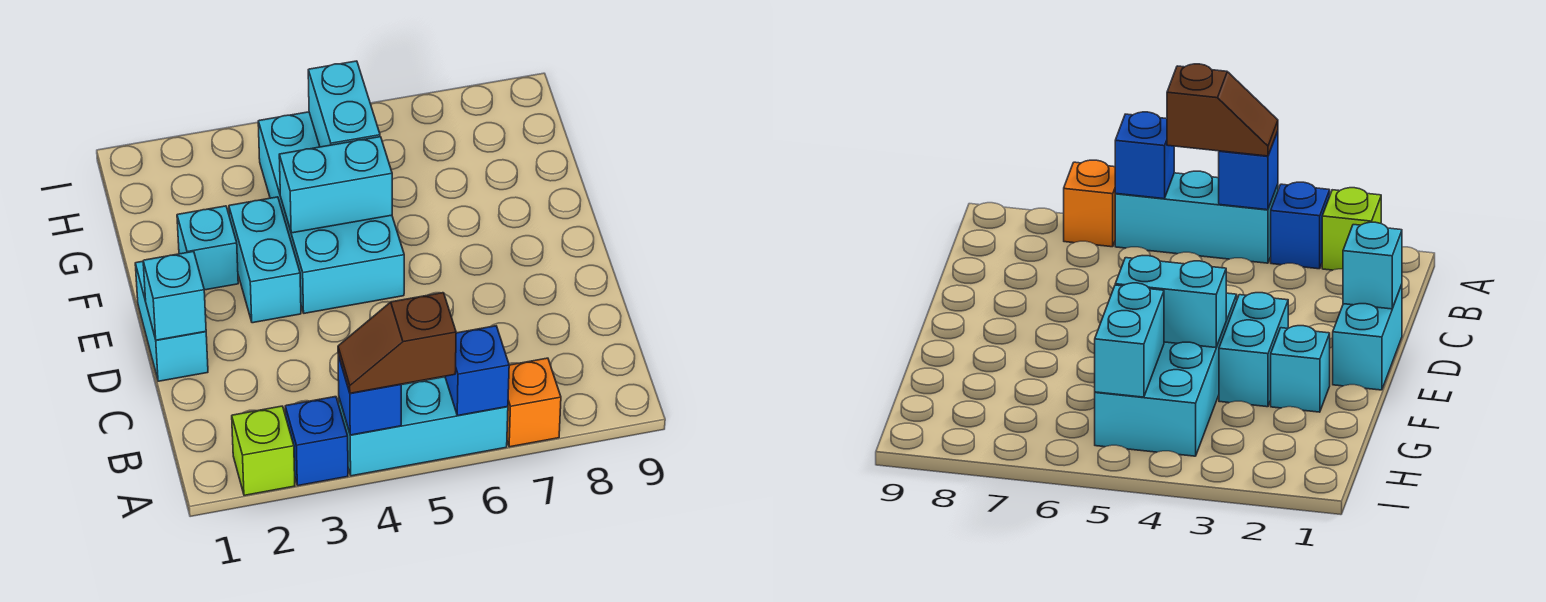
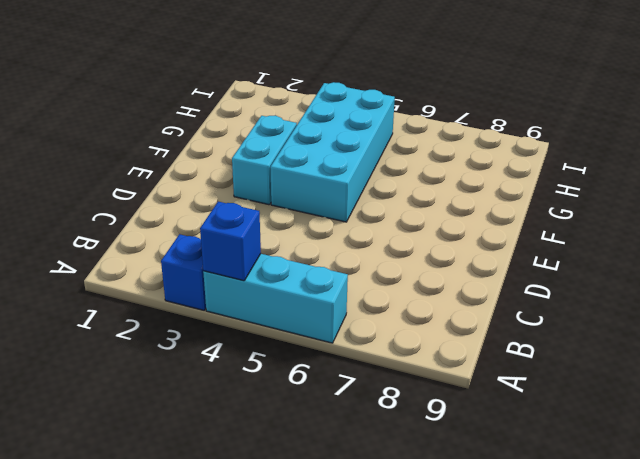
none -> lime 1x1 brick [232,406,295,495]
none -> orange 1x1 brick [507,358,561,447]
none -> cyan 1x2 brick [135,261,208,381]

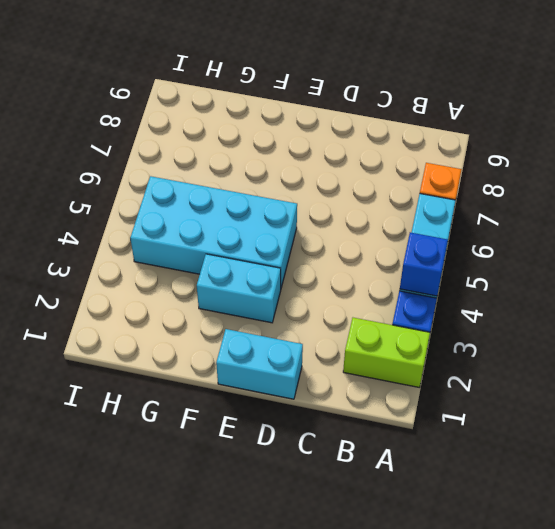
lime 1x2 brick [343,318,430,387] -> lime 1x1 brick [232,406,295,495]
none -> cyan 1x1 brick [177,206,238,290]
none -> blue 1x1 brick [445,326,509,416]
none -> cyan 1x1 brick [143,251,206,340]

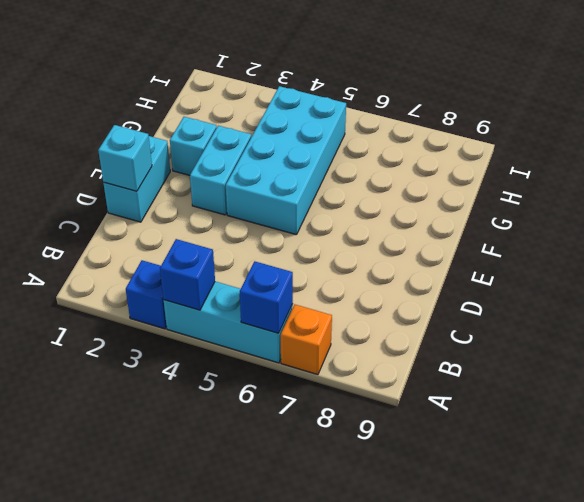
none -> lime 1x1 brick [232,406,295,495]
none -> cyan 1x2 brick [279,137,392,233]
none -> cyan 1x2 brick [308,61,380,147]

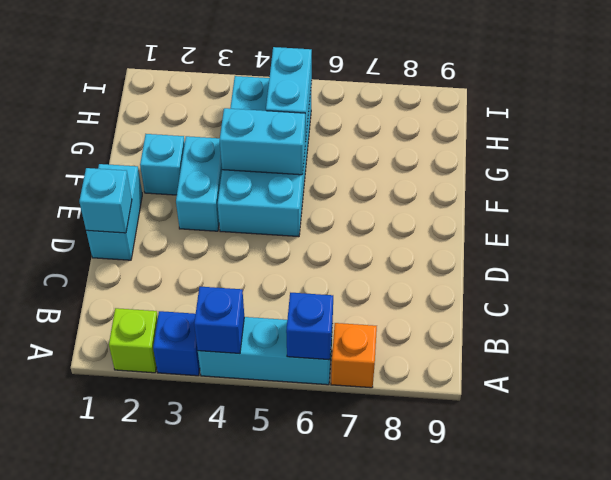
none -> brown 1x2 slope [338,293,456,393]

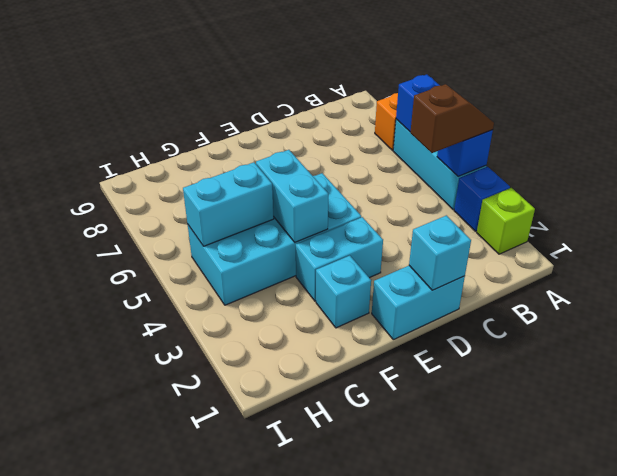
brown 1x2 slope [410,84,494,153] -> brown 1x2 slope turned to [338,293,456,393]

